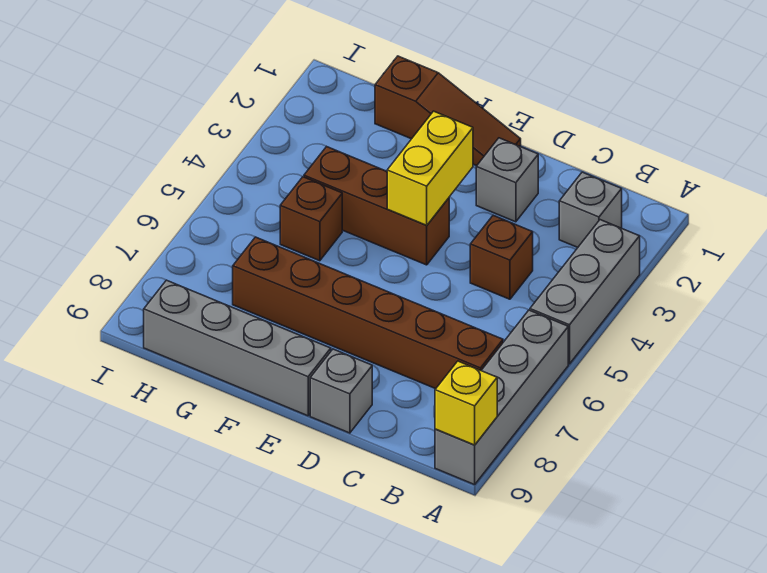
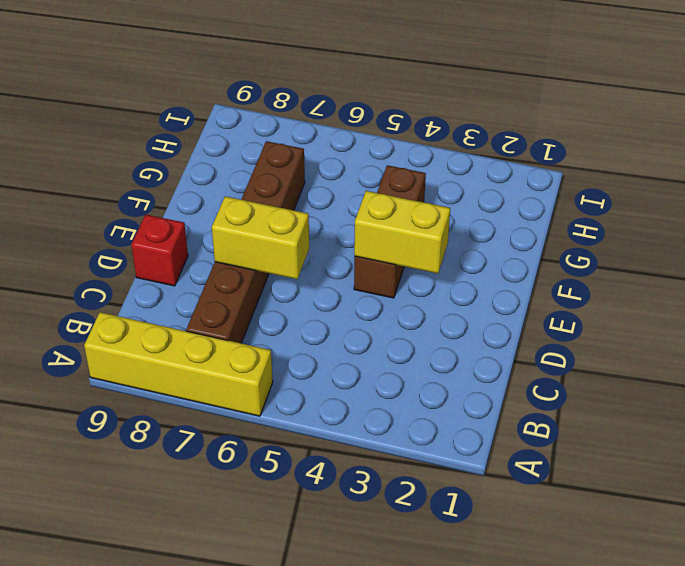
yellow 1x4 brick [84,312,273,416] -> grey 1x4 brick [435,310,568,485]
yellow 1x2 brick [212,196,309,279] -> none
red 1x1 brick [131,215,188,286] -> grey 1x1 brick [310,349,372,433]
none -> grey 1x3 brick [530,220,640,364]
none -> grey 1x1 brick [559,172,622,247]
none -> brown 1x1 brick [470,215,533,299]

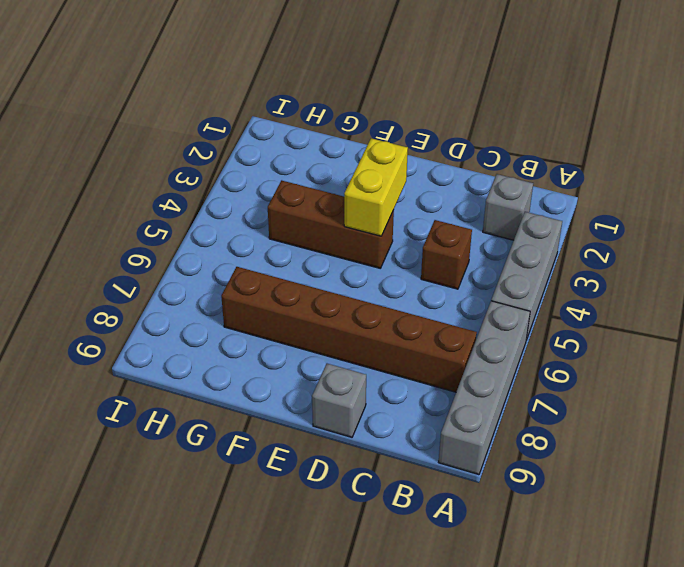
none -> grey 1x1 brick [476,138,538,222]
none -> brown 1x3 slope [375,56,521,166]
none -> grey 1x4 brick [144,280,331,416]

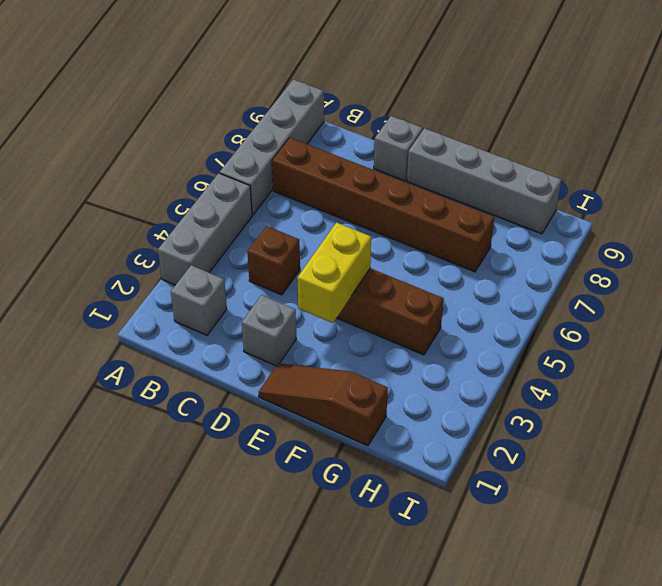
none -> brown 1x1 brick [280,177,342,261]
none -> yellow 1x1 brick [435,361,497,445]

